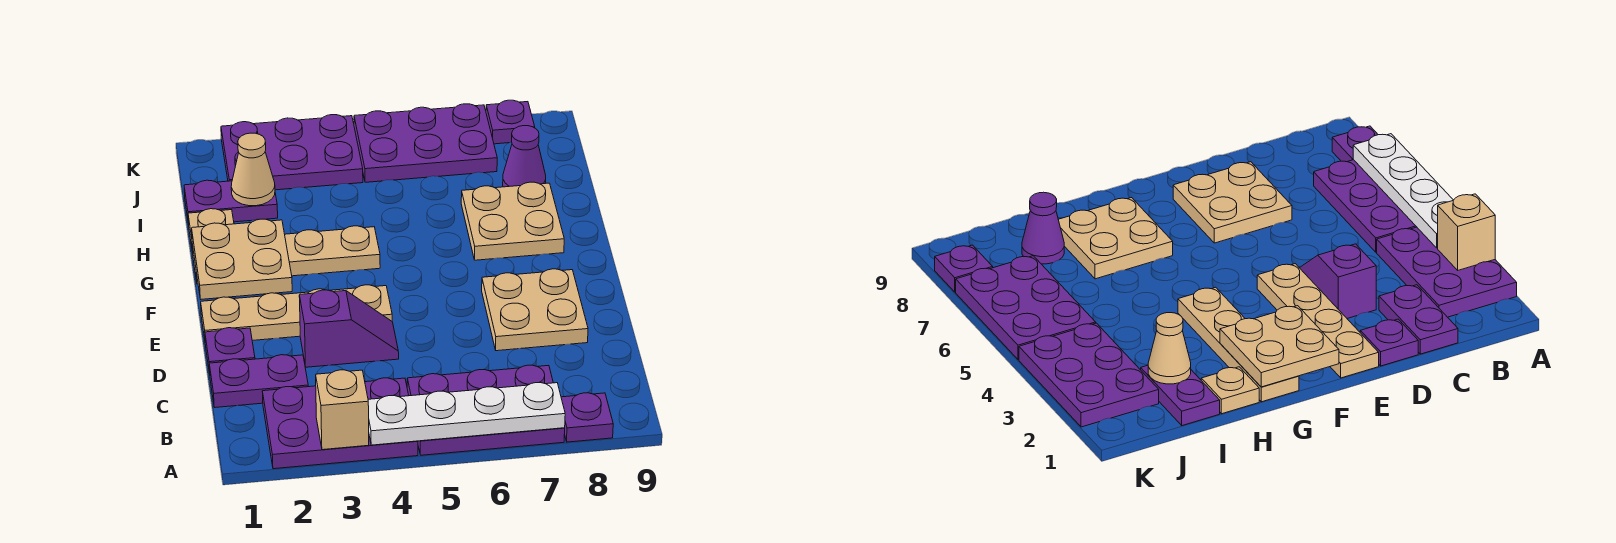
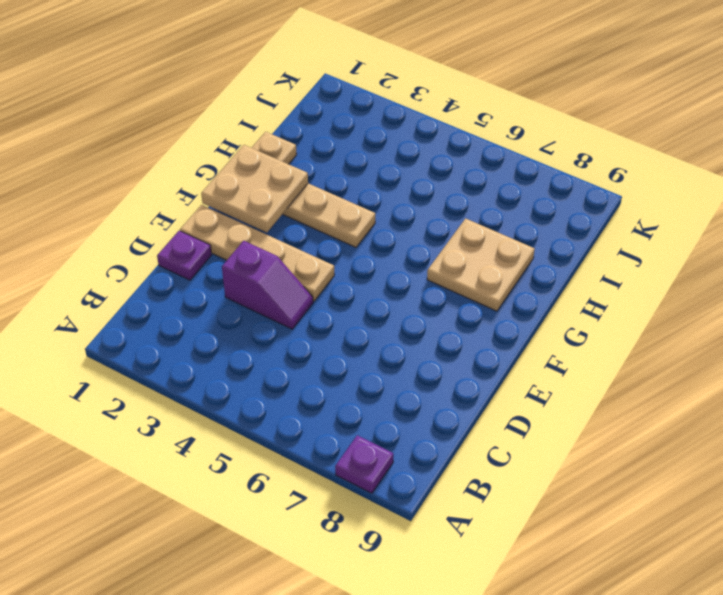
none -> purple 2x3 plate [262,378,418,469]
none -> purple 2x3 plate [407,365,565,455]
none -> purple 1x2 plate [209,355,308,407]

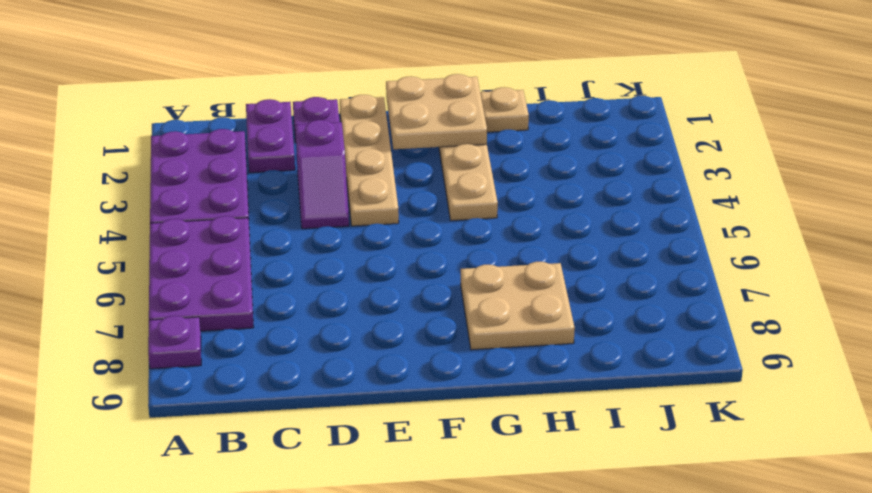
none -> tan 2x2 plate [482,269,588,351]
none -> purple 1x2 plate [184,180,278,225]
none -> purple 1x1 cone [503,126,546,187]

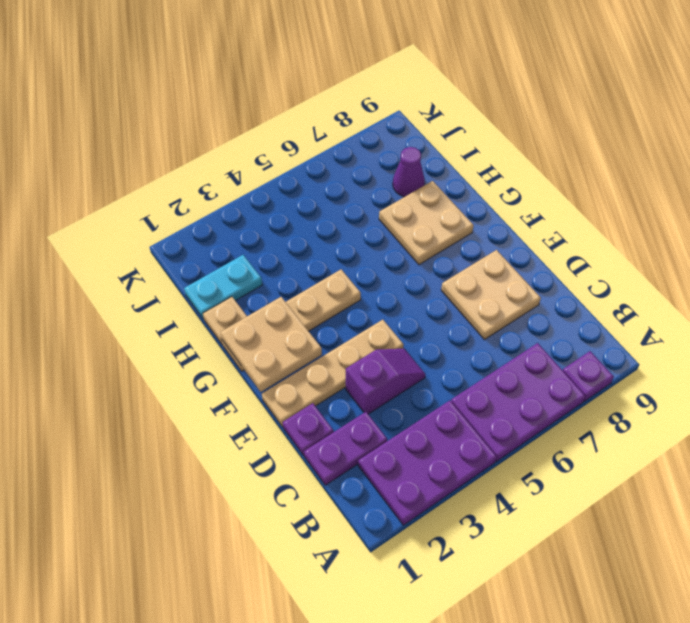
cyan 1x2 plate [184,255,262,319] -> purple 1x2 plate [184,180,278,225]
none -> purple 2x3 plate [221,115,363,190]
none -> purple 2x3 plate [354,104,497,182]
none -> purple 1x1 plate [486,100,535,144]

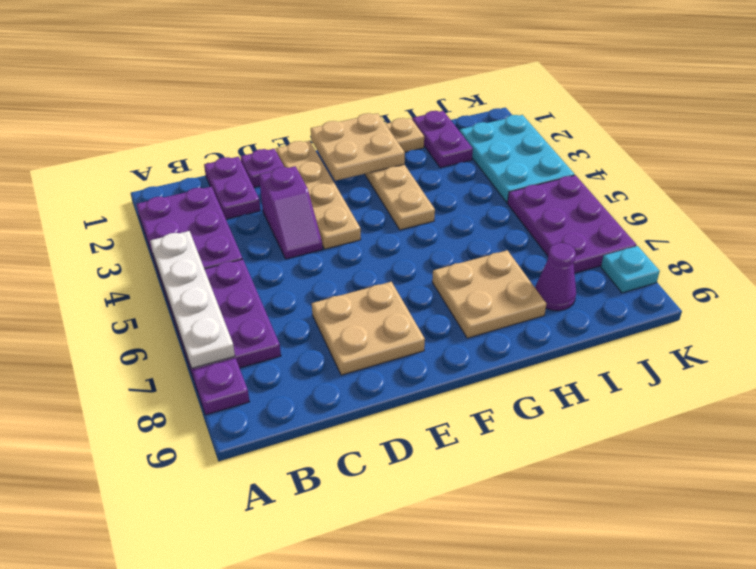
cyan 2x3 plate [460,115,575,202] -> purple 2x3 plate [221,115,363,190]
cyan 1x1 plate [601,246,660,293] -> purple 1x1 plate [486,100,535,144]
none -> tan 1x1 brick [316,370,369,450]
none -> tan 1x1 cone [231,133,275,206]

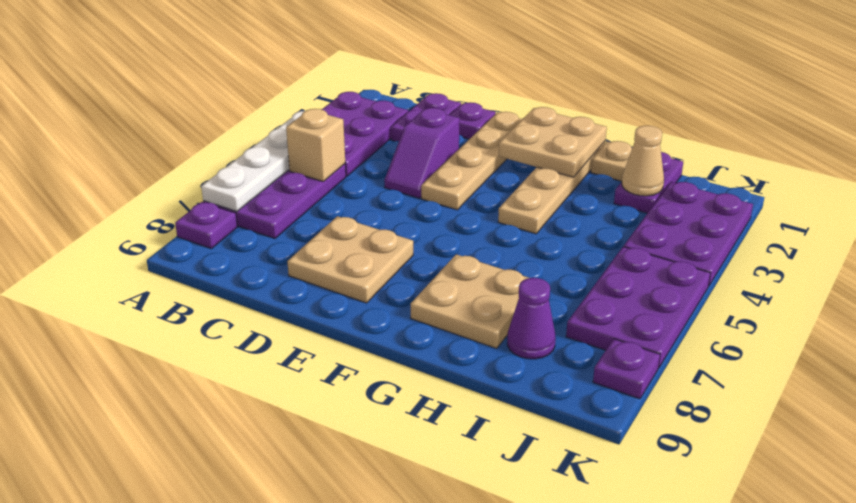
tan 1x1 brick [286,109,345,181] -> tan 1x1 brick moved to [316,370,369,450]

